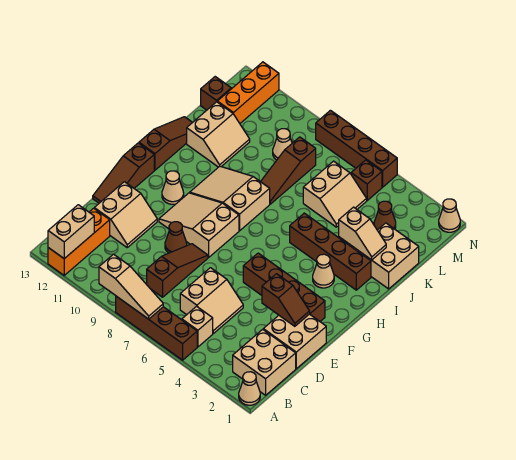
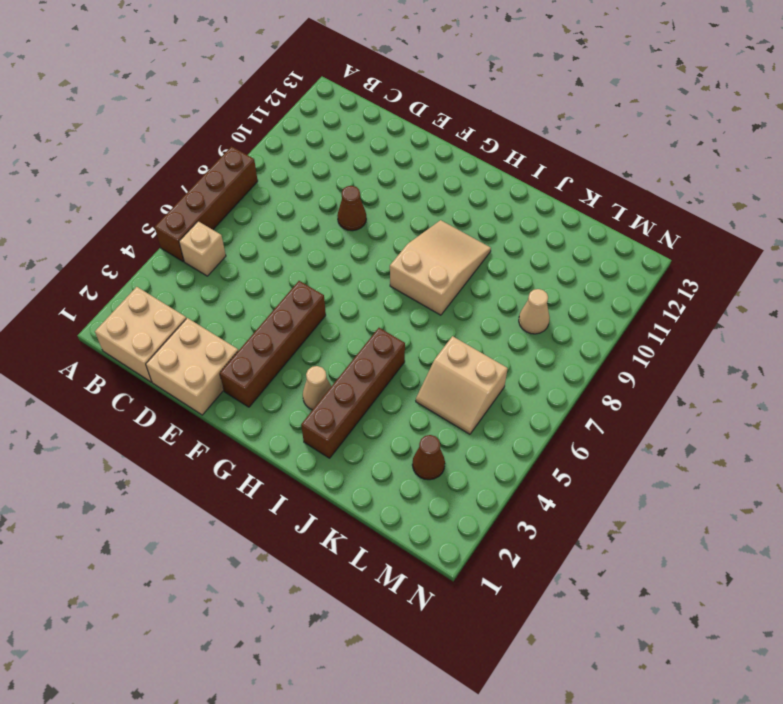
none -> tan 1x1 cone [239,372,260,405]
none -> orange 1x3 brick [48,208,110,275]
none -> tan 2x2 slope [180,268,243,333]
none -> brown 1x3 slope [147,244,208,297]

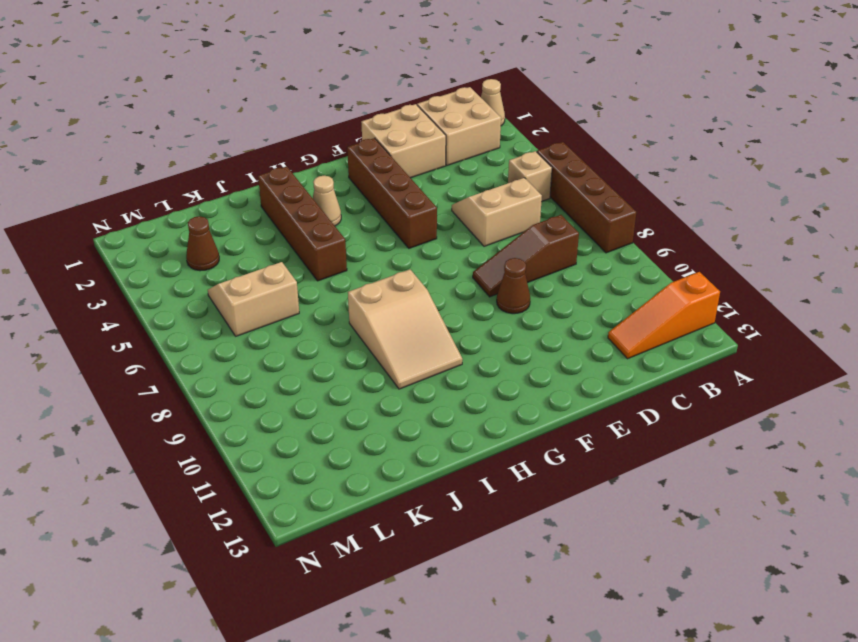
orange 1x3 slope [608,272,720,359] -> orange 1x3 brick [48,208,110,275]
none -> tan 2x2 slope [94,182,157,247]
none -> brown 1x3 slope [93,143,154,203]
none -> tan 2x3 slope [159,193,239,257]
none -> tan 1x1 cone [162,171,184,204]

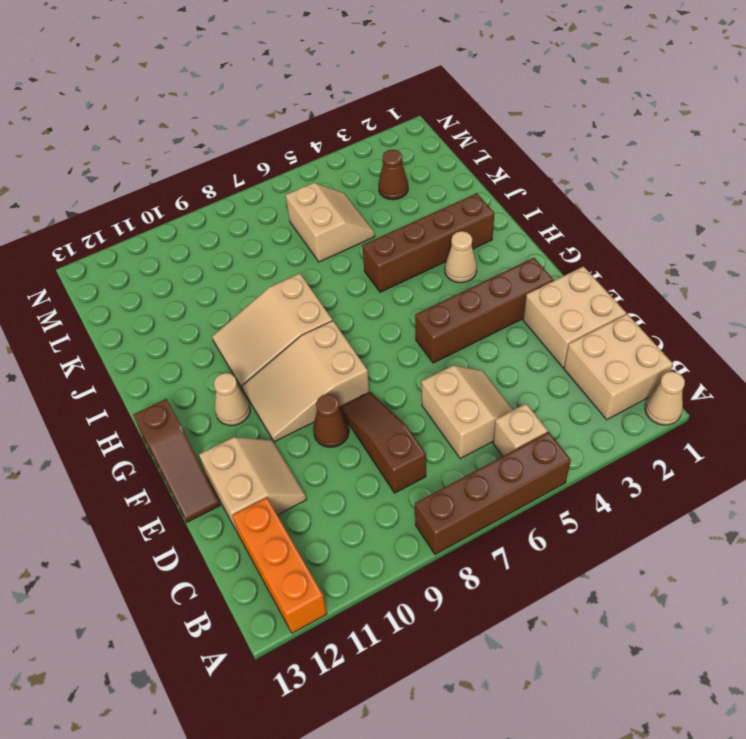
none -> brown 1x3 slope [139,117,193,170]
none -> tan 2x2 brick [356,223,419,289]
none -> brown 1x3 slope [261,137,316,204]
none -> tan 2x2 slope [187,102,250,167]

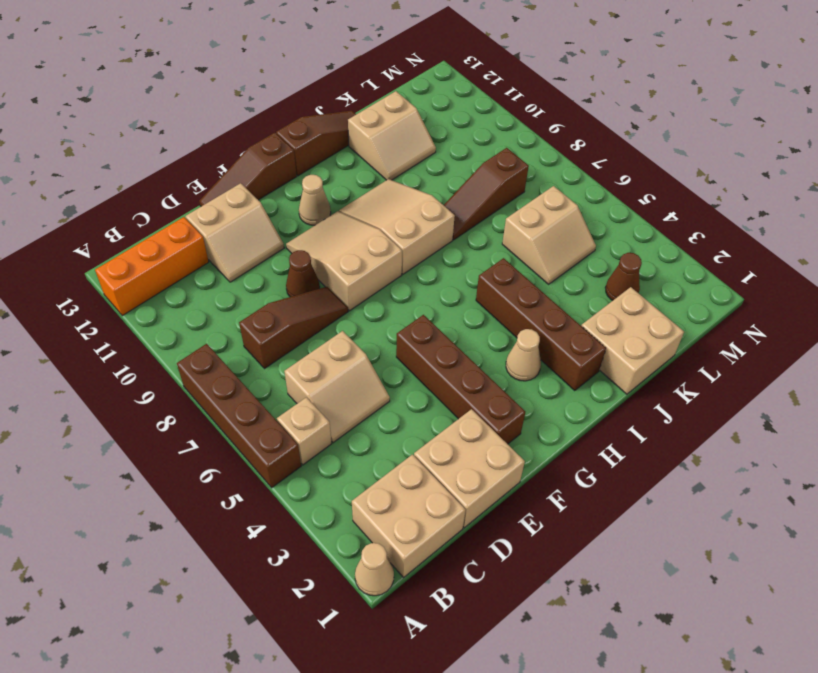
none -> tan 1x1 cone [273,129,292,160]
none -> orange 1x3 brick [217,62,279,123]
none -> brown 1x1 brick [201,77,231,110]
none -> brown 1x1 brick [351,160,382,200]

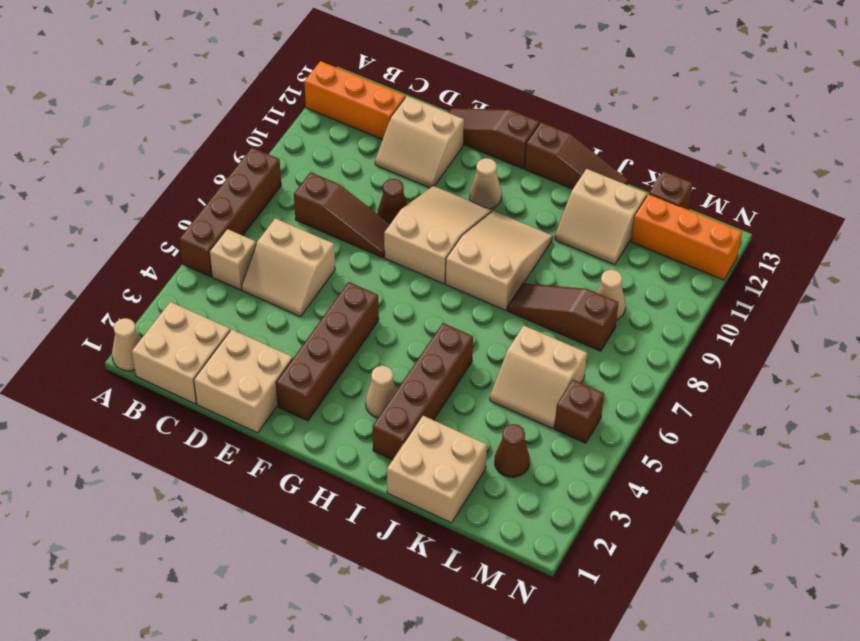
none -> tan 1x1 cone [439,199,460,232]
none -> brown 1x4 brick [316,110,397,187]
none -> tan 1x3 slope [99,254,163,319]
none -> tan 1x2 brick [48,205,94,259]

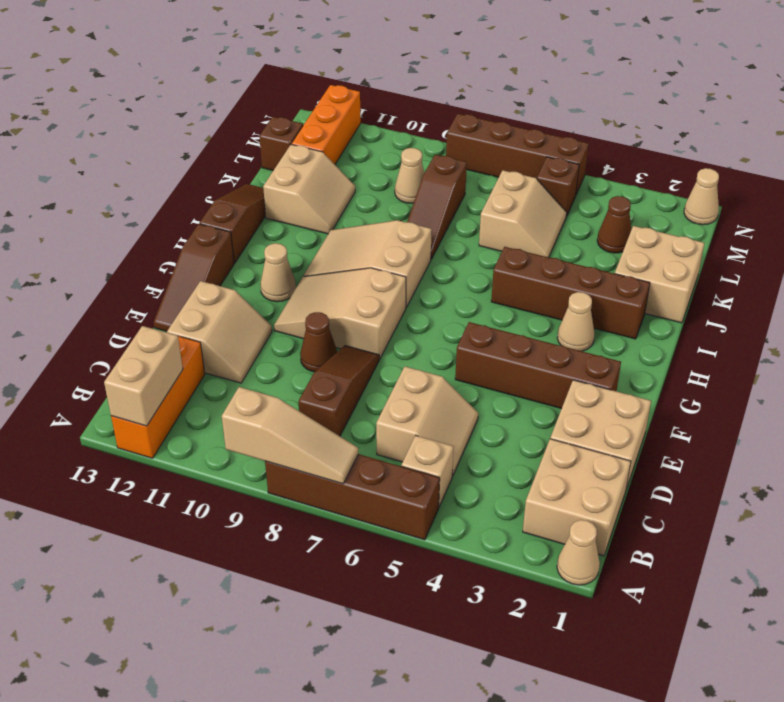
none -> brown 1x2 slope [262,274,310,326]
none -> tan 1x2 slope [339,207,386,260]

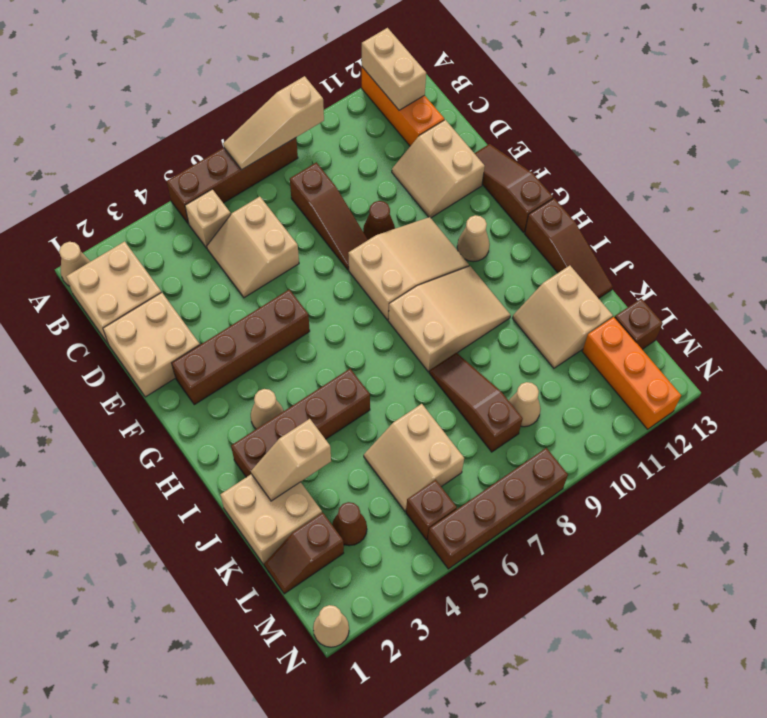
brown 1x2 slope [264,513,344,594] -> brown 1x2 slope moved to [262,274,310,326]

